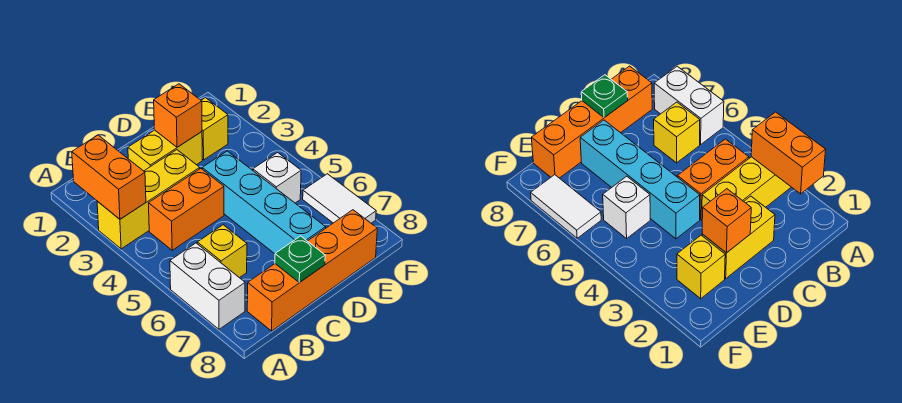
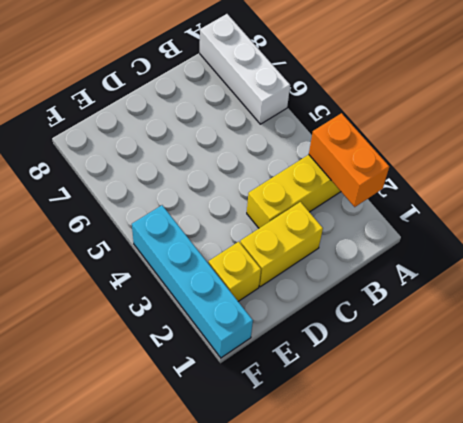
white 1x3 brick [200,14,290,124] -> white 1x2 brick [170,243,245,329]
cyan 1x4 brick [132,205,253,358] -> cyan 1x4 brick moved to [202,151,326,254]
none -> orange 1x2 brick [149,169,224,250]
none -> yellow 1x1 brick [197,225,247,278]
none -> orange 1x4 brick [247,210,377,331]

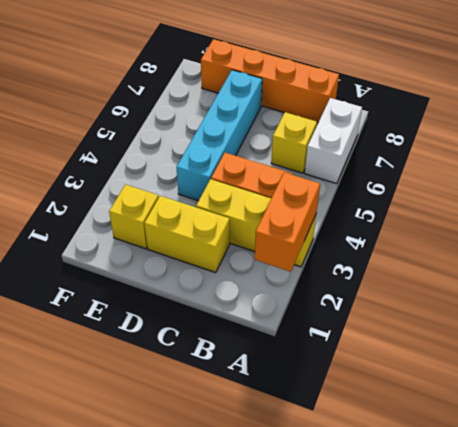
none -> white 1x1 brick [253,152,301,203]
none -> white 1x2 tile [303,174,376,223]
none -> green 1x1 plate [275,236,325,283]

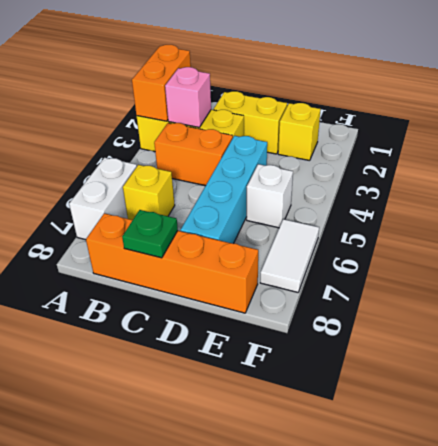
pink 1x1 brick [165,67,211,127] -> none
none -> orange 1x1 brick [154,84,202,147]

